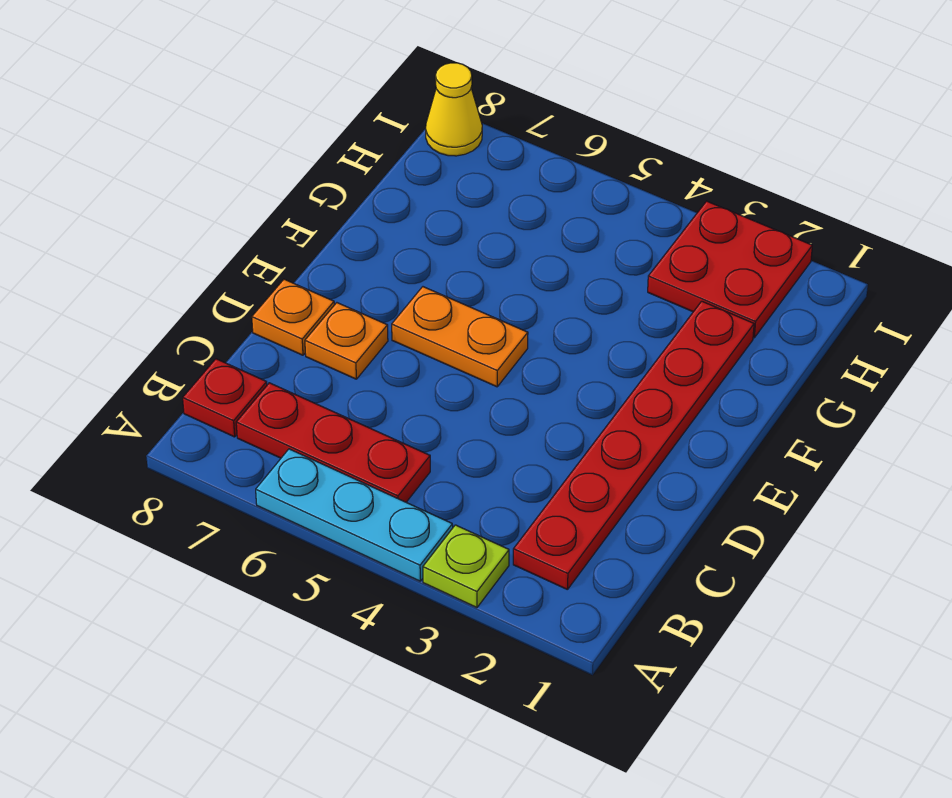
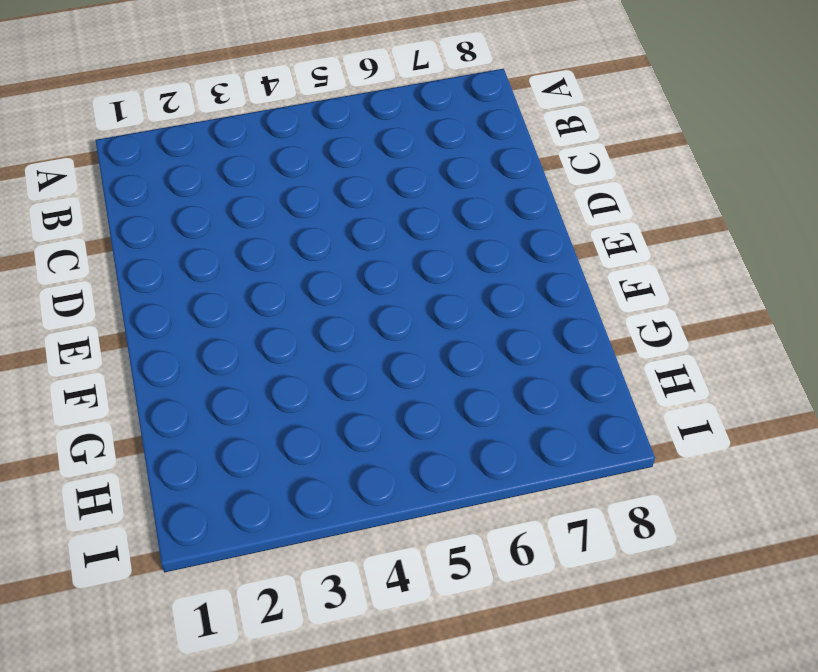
none -> lime 1x1 plate [423,525,509,608]
none -> cyan 1x3 plate [256,449,453,581]

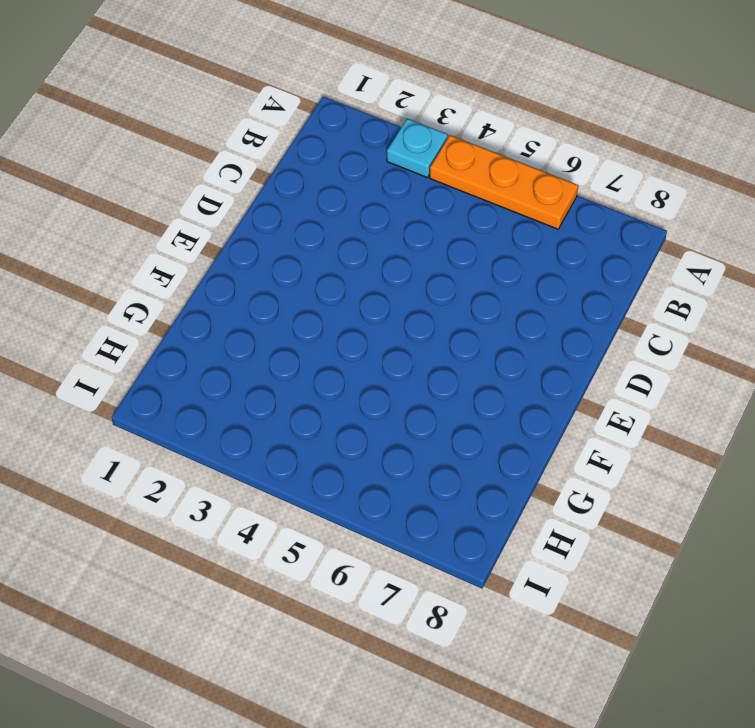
cyan 1x1 plate [387,119,448,178] -> lime 1x1 plate [423,525,509,608]
orange 1x3 plate [430,135,578,229] -> cyan 1x3 plate [256,449,453,581]
none -> red 1x6 plate [513,301,754,590]
none -> red 1x3 plate [236,383,430,502]

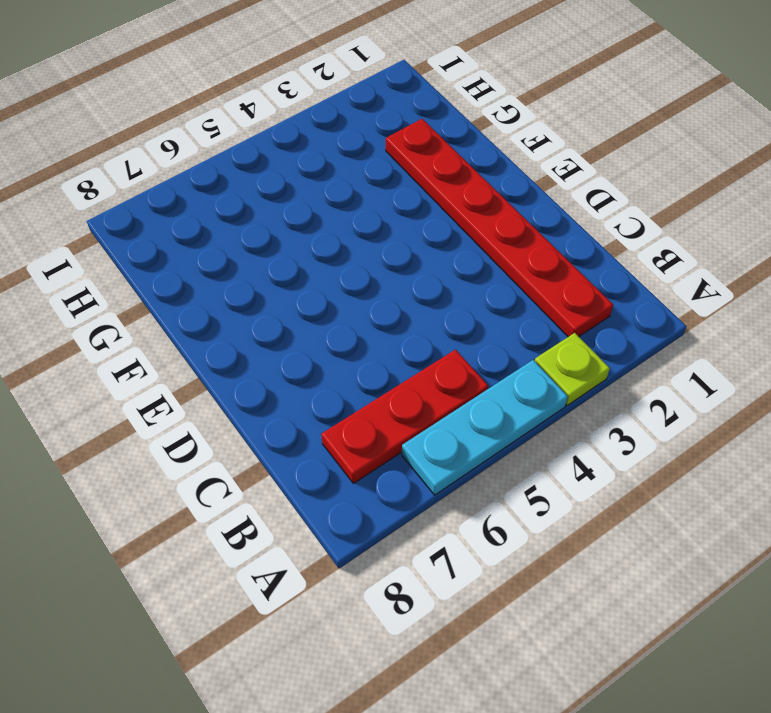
none -> red 1x1 plate [183,359,267,437]
none -> orange 1x1 plate [305,303,388,379]

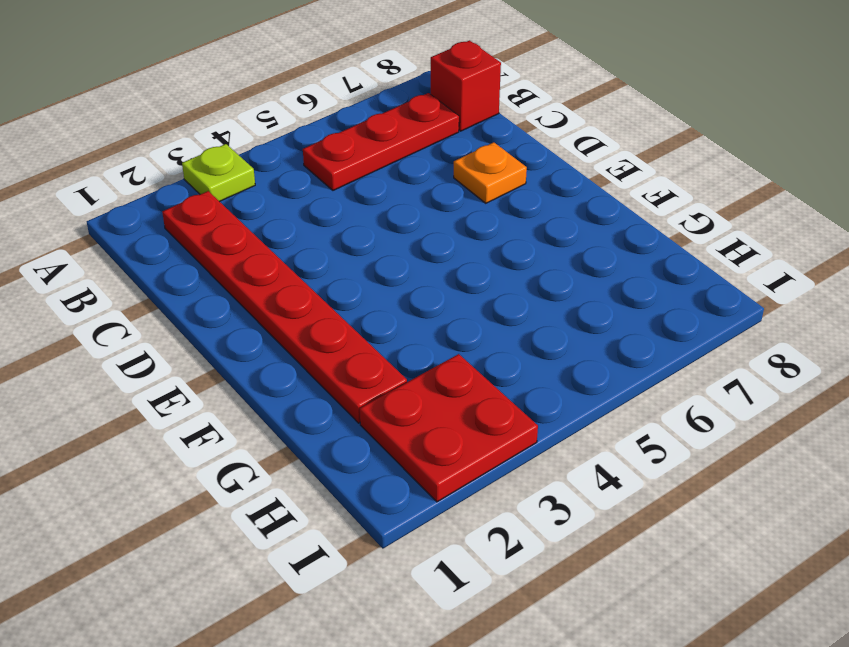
red 1x1 brick [431,40,501,131] -> red 1x1 plate [183,359,267,437]
none -> cyan 1x3 plate [256,449,453,581]
none -> orange 1x1 plate [252,279,334,355]

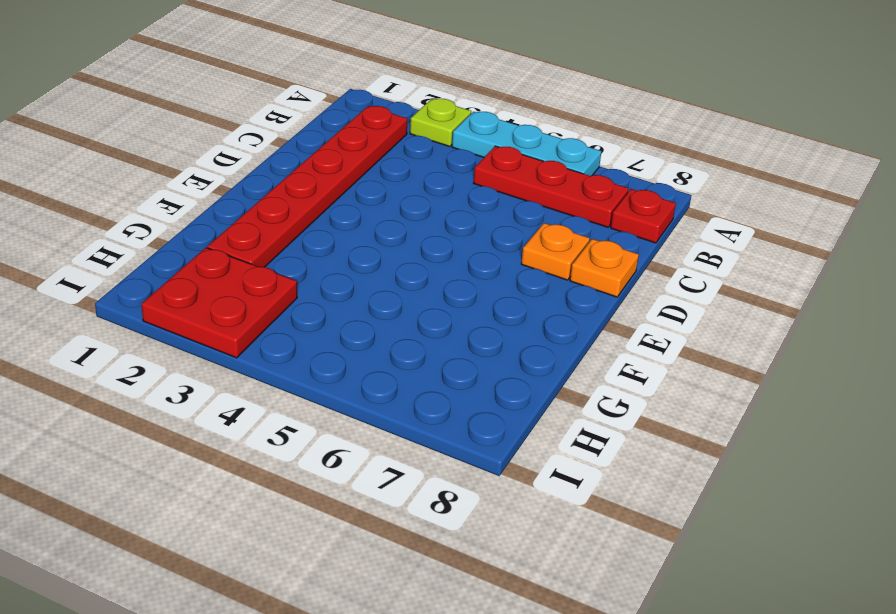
none -> orange 1x2 plate [392,287,528,387]
none -> yellow 1x1 cone [426,63,482,156]

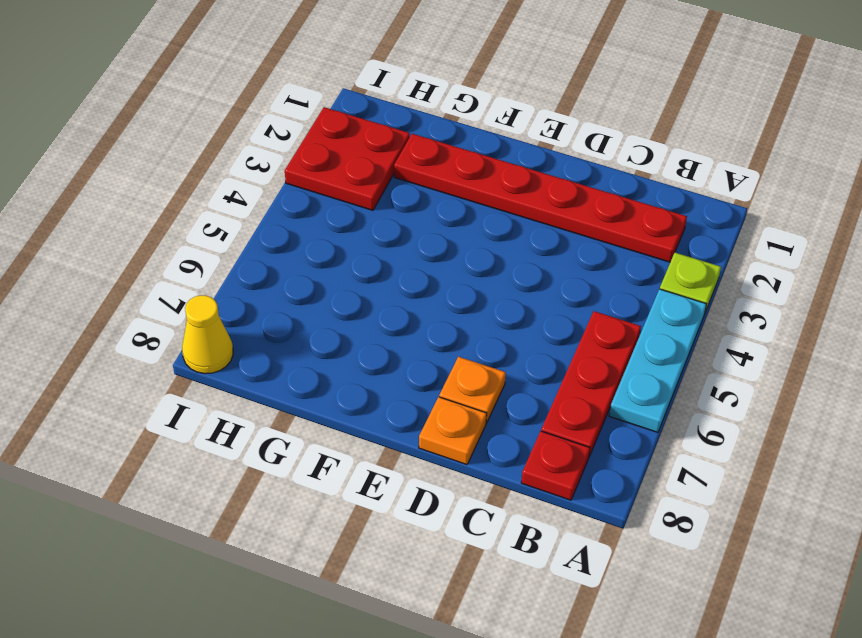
none -> orange 1x2 plate [392,287,528,387]

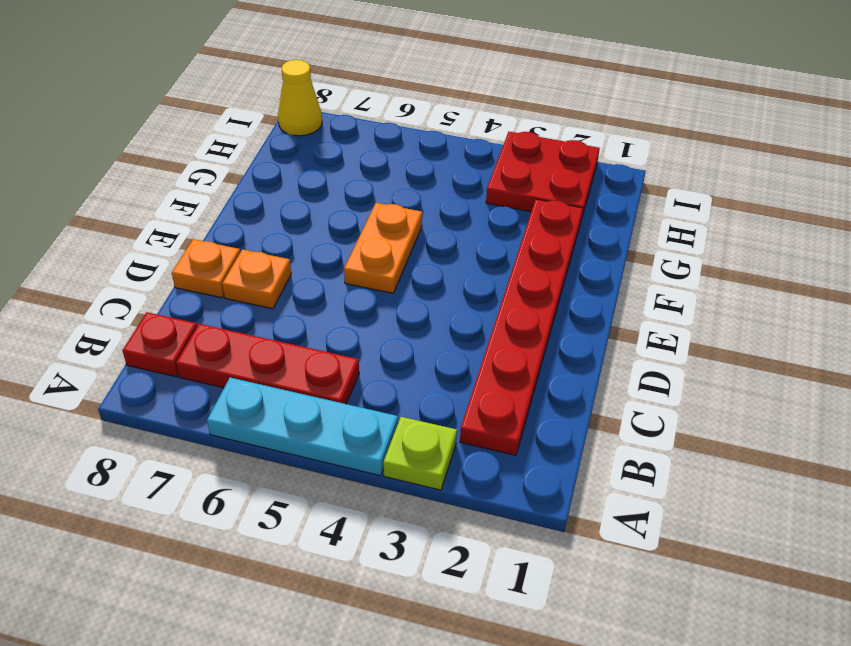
orange 1x2 plate [344,203,422,293] -> orange 1x2 plate turned to [392,287,528,387]

